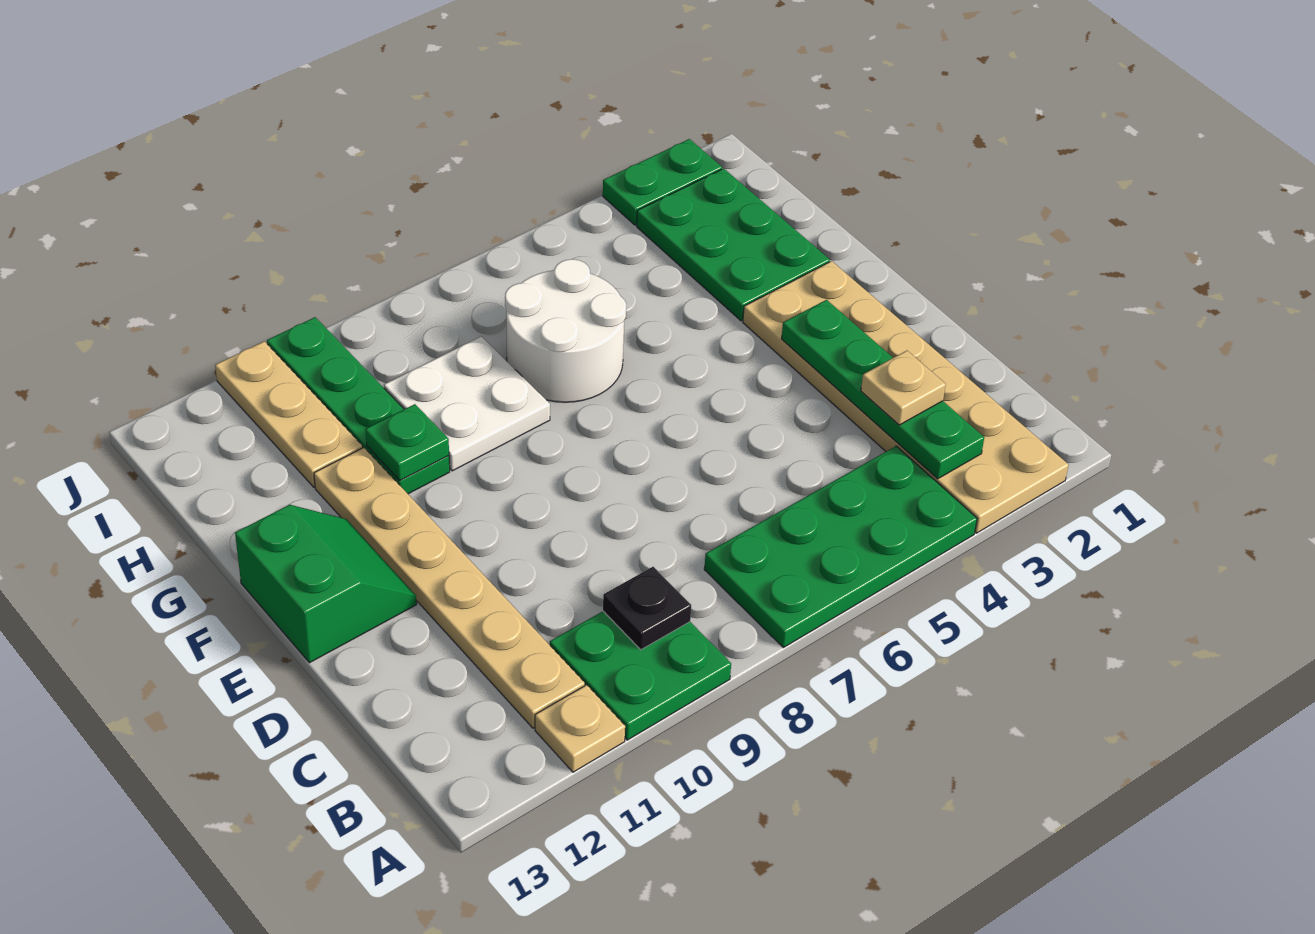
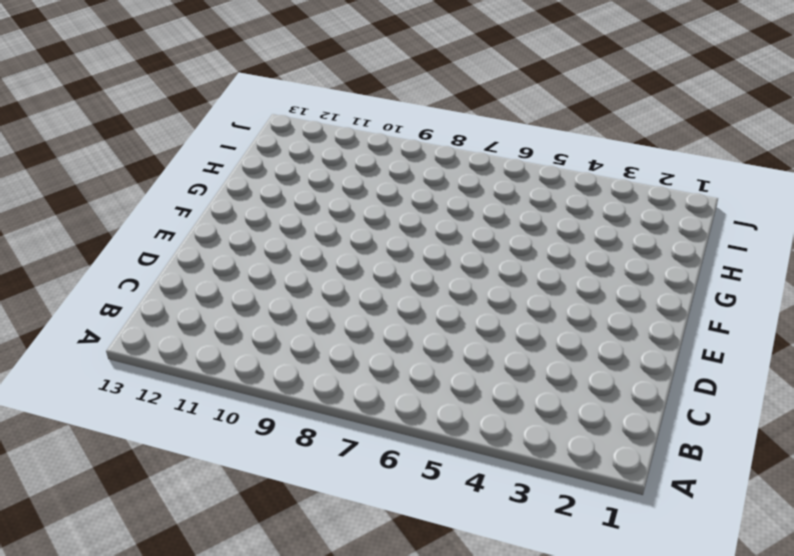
none -> tan 2x6 plate [743,261,1069,533]
none -> green 2x4 plate [704,446,977,648]
none -> green 2x2 plate [550,611,731,740]

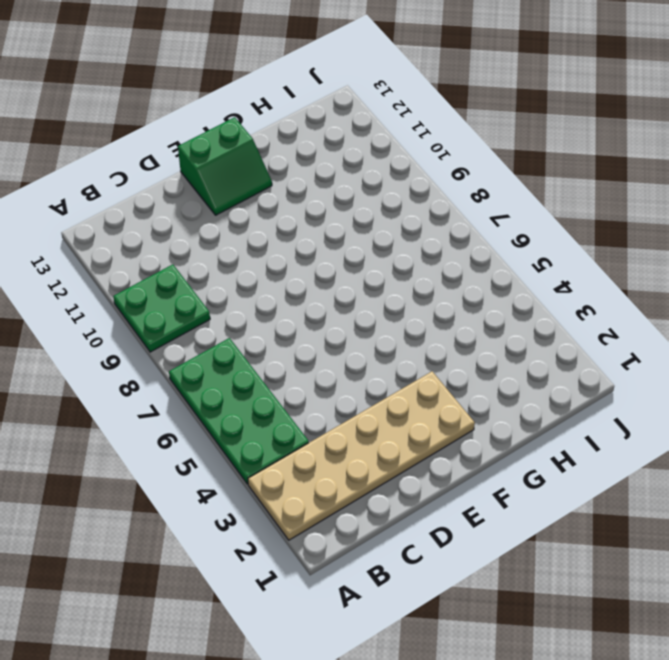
none -> tan 1x1 plate [535,685,625,772]
none -> tan 1x6 plate [314,448,585,728]
none -> green 2x3 plate [637,169,830,321]

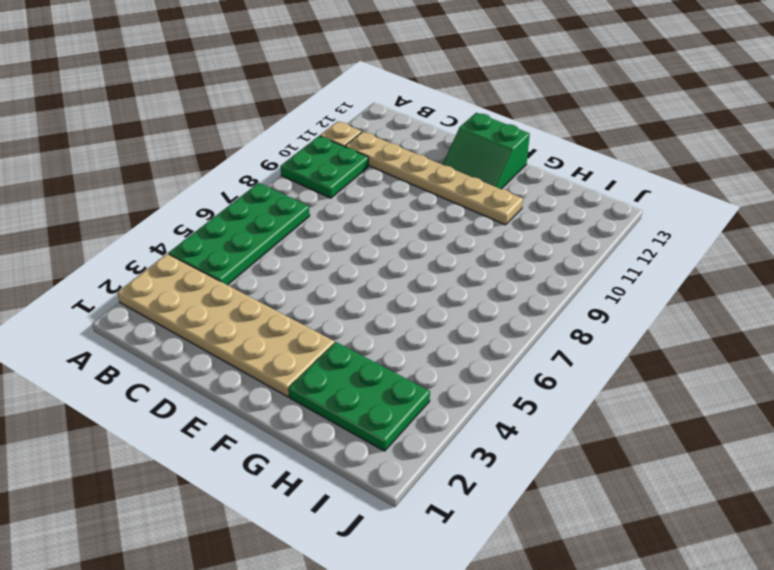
none -> white 2x2 round brick [505,259,626,402]
none -> white 2x2 plate [384,336,550,471]
none -> green 1x4 plate [267,317,450,494]

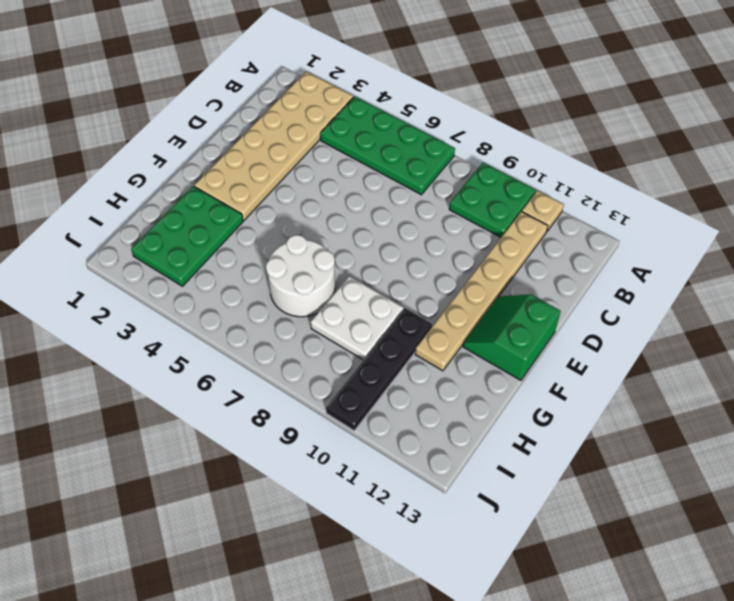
black 1x4 plate [326,308,432,431] -> green 1x4 plate [267,317,450,494]
none -> tan 1x3 plate [215,341,363,487]
none -> green 1x2 plate [603,139,722,225]
none -> green 1x4 plate [781,300,984,479]

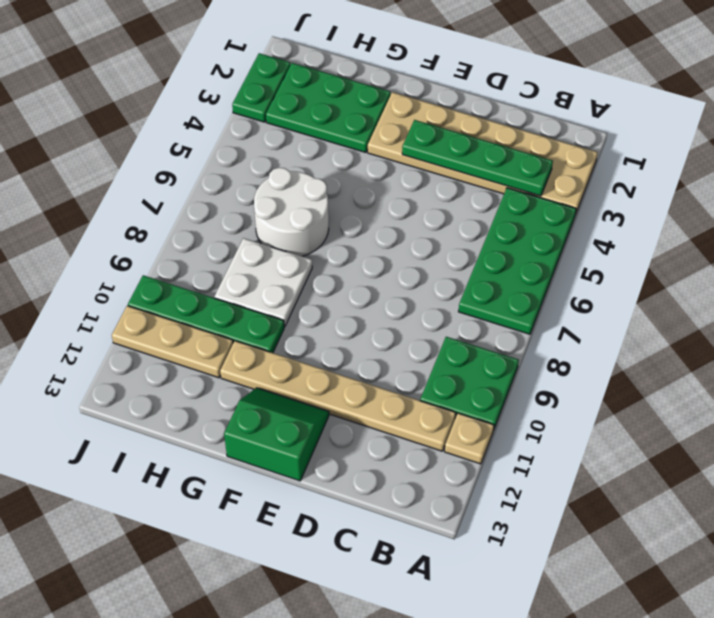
none -> black 1x1 plate [603,567,691,650]
none -> green 1x1 plate [365,404,449,481]
none -> tan 1x1 plate [861,351,946,425]

